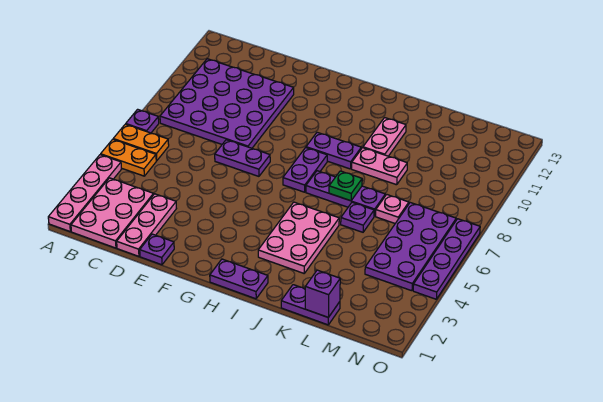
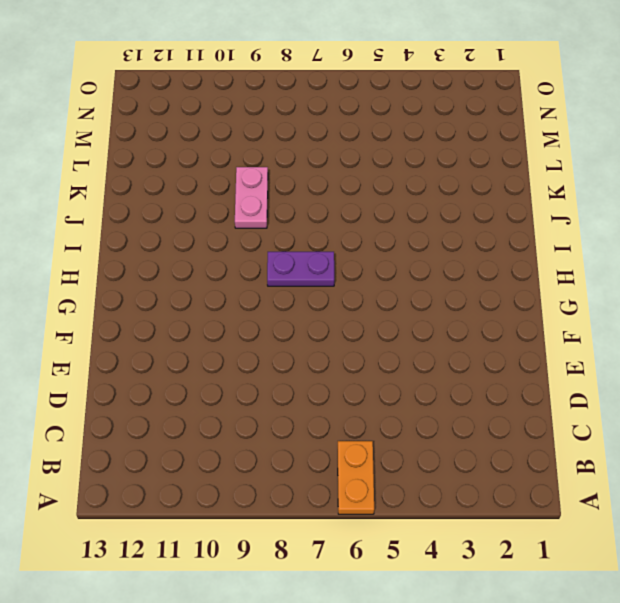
none -> pink 1x4 plate [48,155,122,231]
none -> orange 1x2 plate [101,139,156,176]
none -> purple 1x1 plate [126,109,159,133]

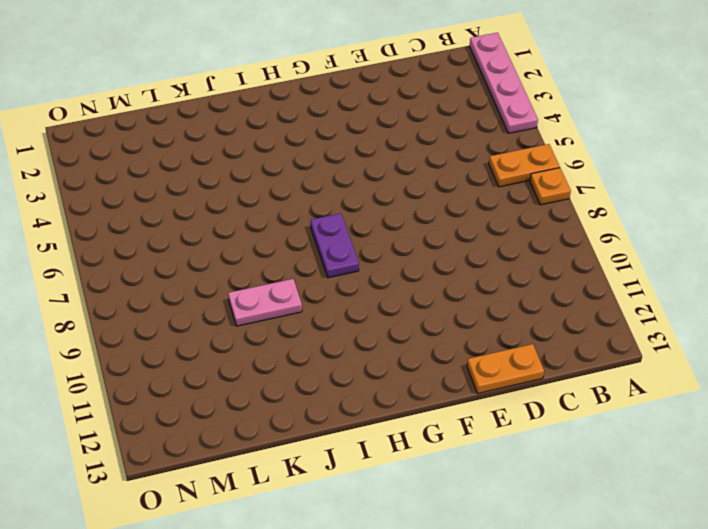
orange 1x1 plate [530,168,571,205] -> purple 1x1 plate [126,109,159,133]
orange 1x2 plate [467,344,544,393] -> orange 1x2 plate moved to [101,139,156,176]
none -> pink 2x3 plate [71,178,154,248]
none -> purple 4x4 plate [160,59,294,148]
none -> pink 1x3 plate [117,194,176,256]

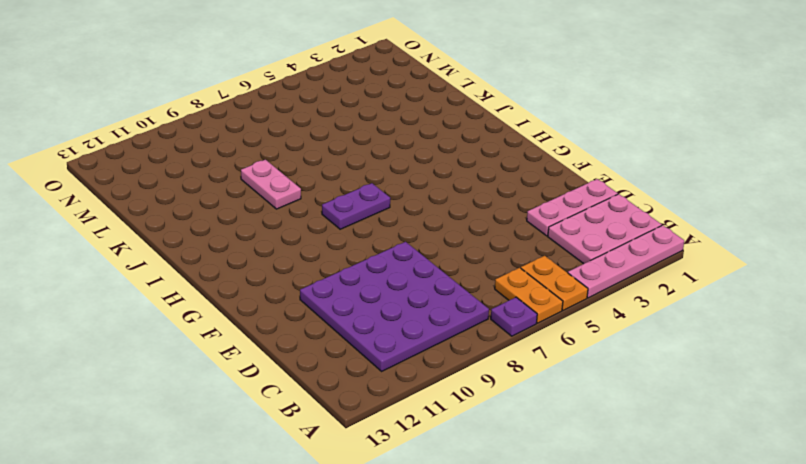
none -> purple 1x1 plate [140,234,174,265]
none -> purple 1x2 plate [215,140,270,176]
none -> purple 1x2 plate [210,259,268,299]

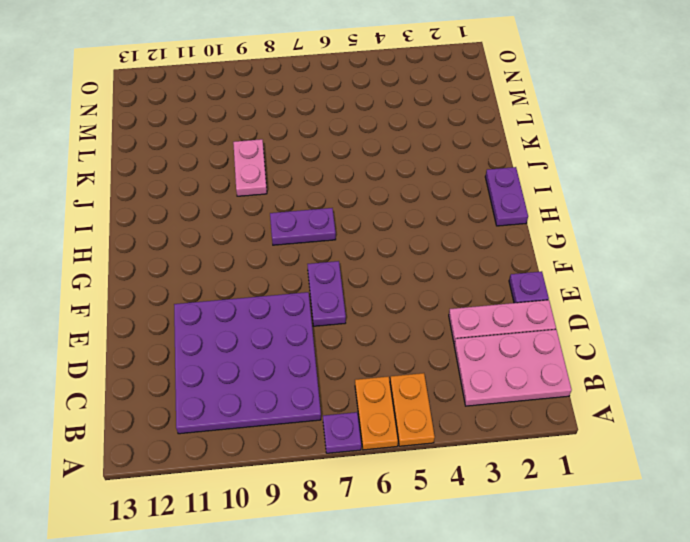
none -> pink 1x4 plate [48,155,122,231]
none -> purple 1x2 plate [306,132,361,169]
none -> pink 2x3 plate [258,202,339,273]

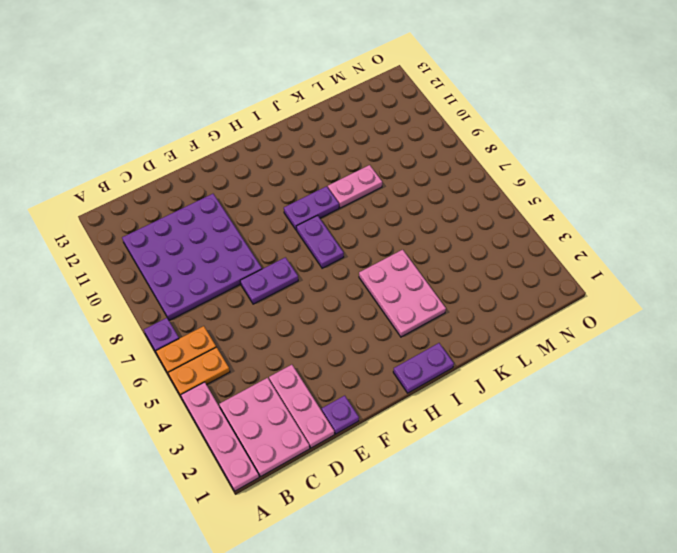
none -> purple 1x3 plate [306,171,385,216]
none -> pink 1x2 plate [363,118,406,156]
none -> purple 1x2 plate [281,285,340,325]

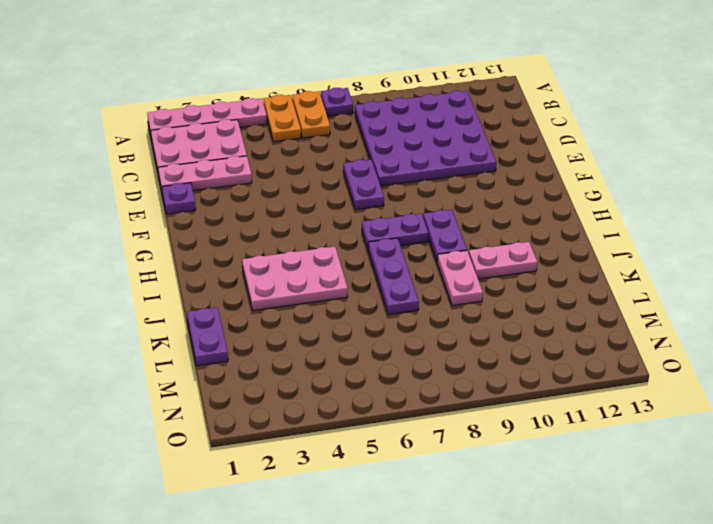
none -> purple 1x2 plate [210,259,268,299]
none -> purple 1x1 plate [341,202,374,232]
none -> pink 1x1 plate [376,195,409,223]

